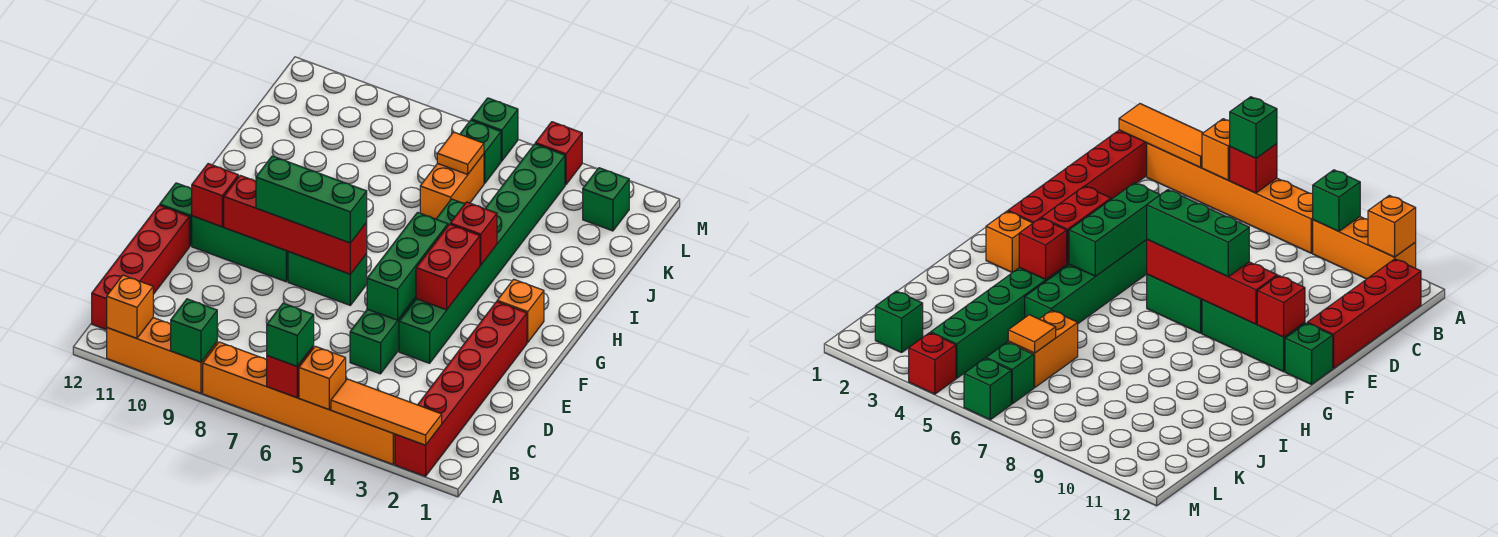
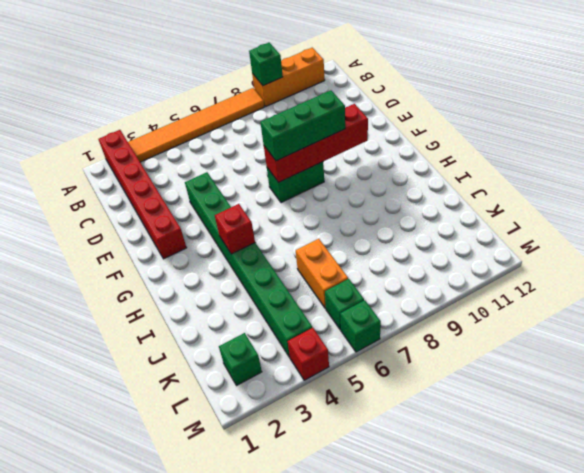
orange 1x6 tile [128,88,264,162] -> orange 1x6 brick [203,342,395,464]
none -> red 1x4 brick [92,205,189,330]
none -> green 1x6 brick [350,199,465,374]
none -> green 1x3 brick [192,216,288,282]

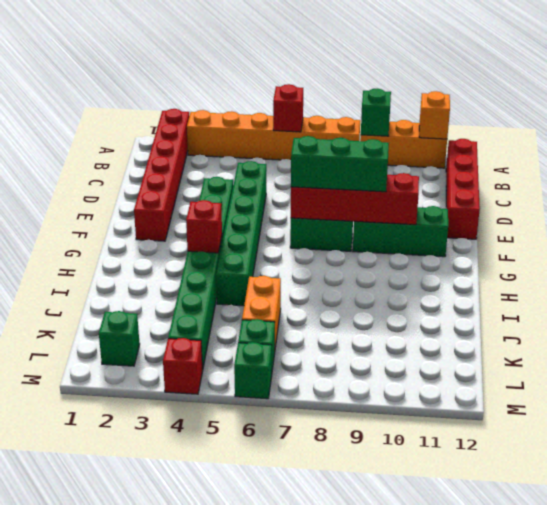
none -> green 1x1 brick [160,183,192,246]
none -> orange 1x1 brick [497,279,544,342]
none -> orange 1x3 tile [331,379,442,445]

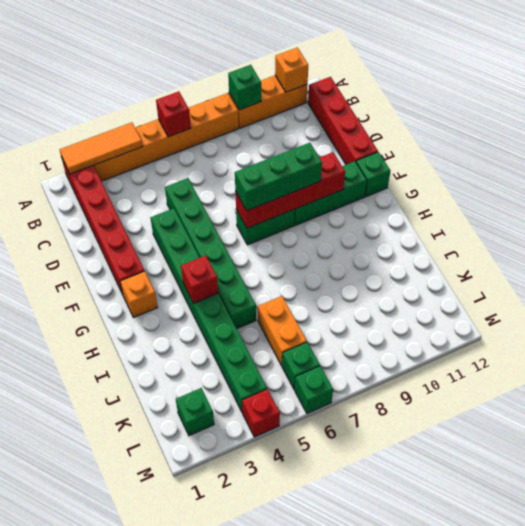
none -> orange 1x1 brick [299,346,346,410]
none -> green 1x3 brick [367,212,448,320]
none -> red 1x2 brick [416,224,480,310]

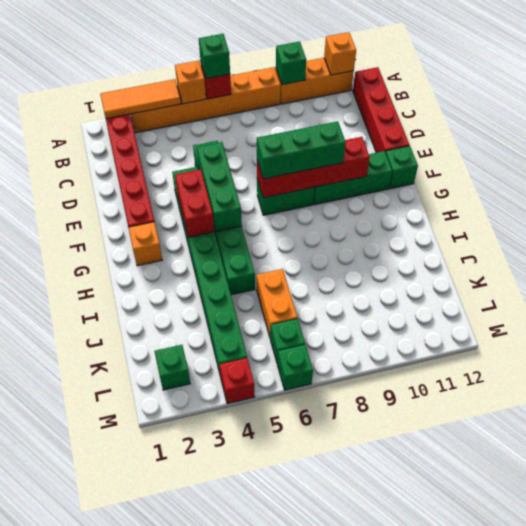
none -> red 1x1 brick [192,164,238,227]
none -> red 1x1 brick [450,202,497,265]
none -> orange 1x1 tile [437,132,484,174]

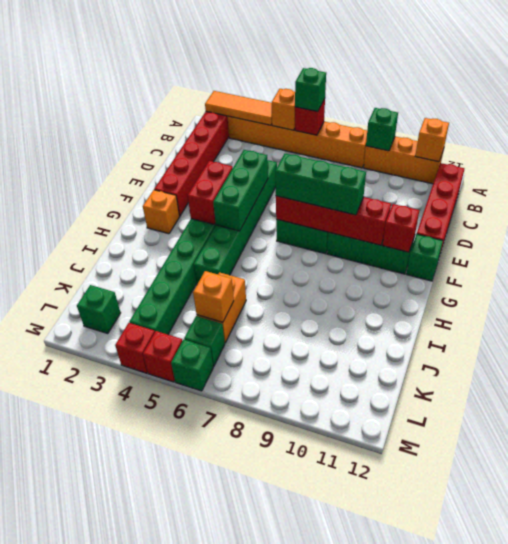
orange 1x1 brick [193,271,234,322] -> orange 1x1 tile [437,132,484,174]
red 1x1 brick [143,331,182,382] -> red 1x1 brick moved to [450,202,497,265]

